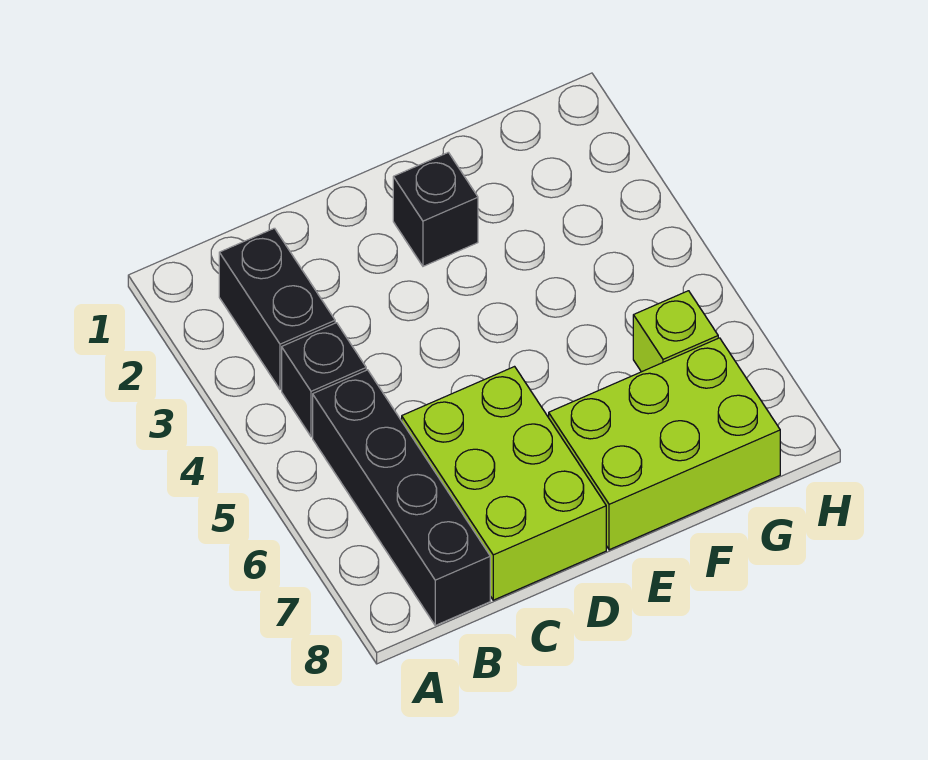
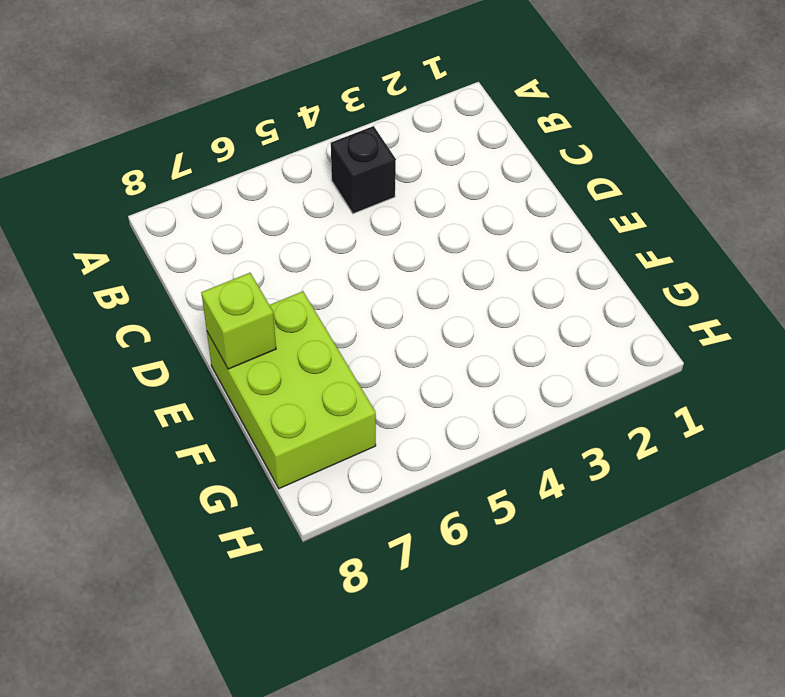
lime 1x1 brick [201,273,276,369] -> lime 1x1 brick moved to [633,291,718,372]
none -> black 1x2 brick [219,228,335,389]
none -> black 1x4 brick [313,370,490,625]

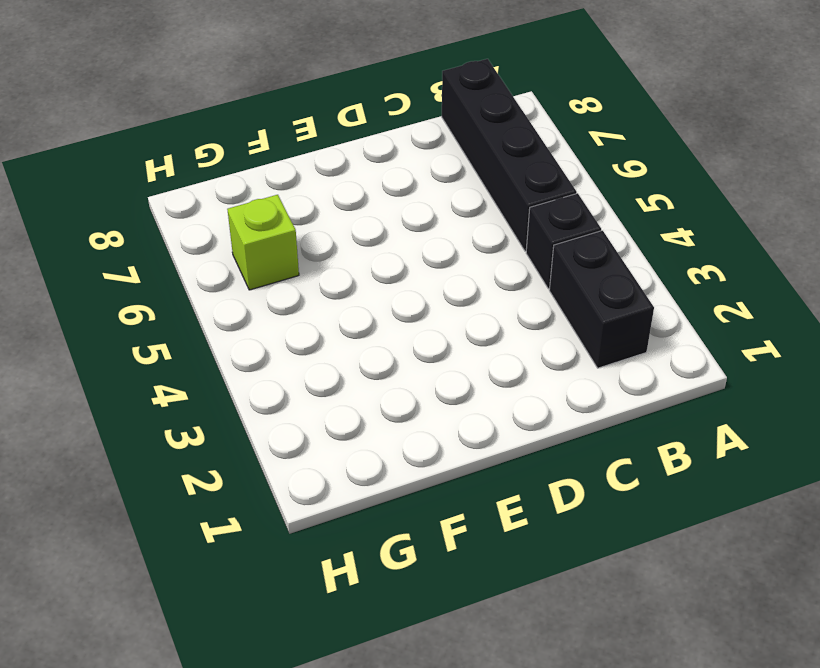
none -> lime 2x3 brick [402,367,606,600]
none -> black 1x1 brick [393,152,478,266]

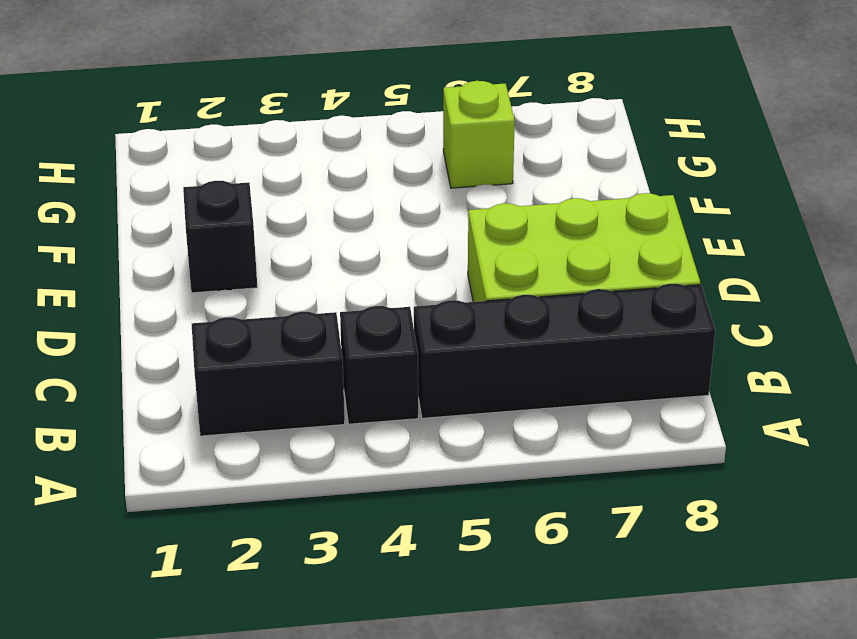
none -> lime 2x3 brick [549,338,780,550]

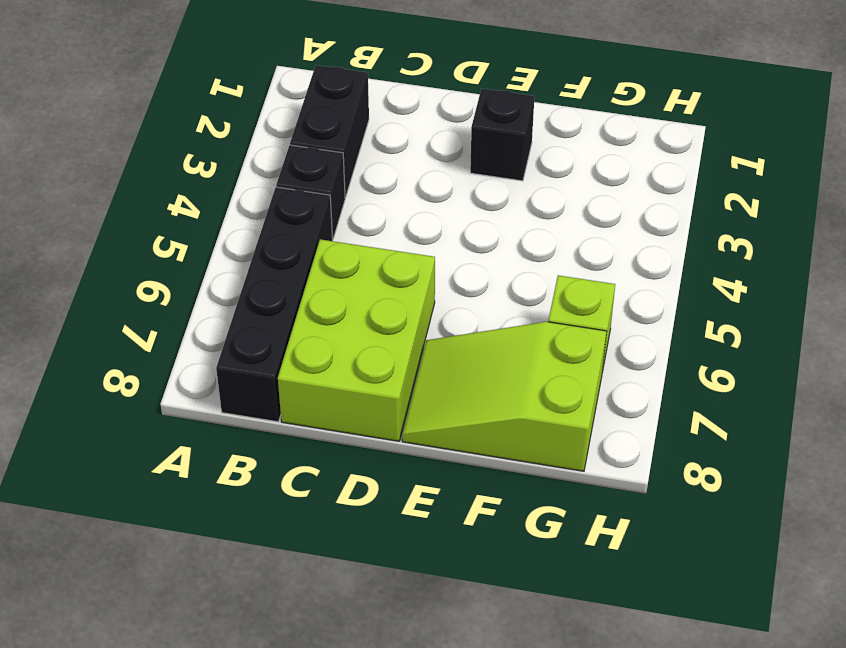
lime 2x3 slope [402,322,607,471] -> lime 2x3 brick [549,338,780,550]

